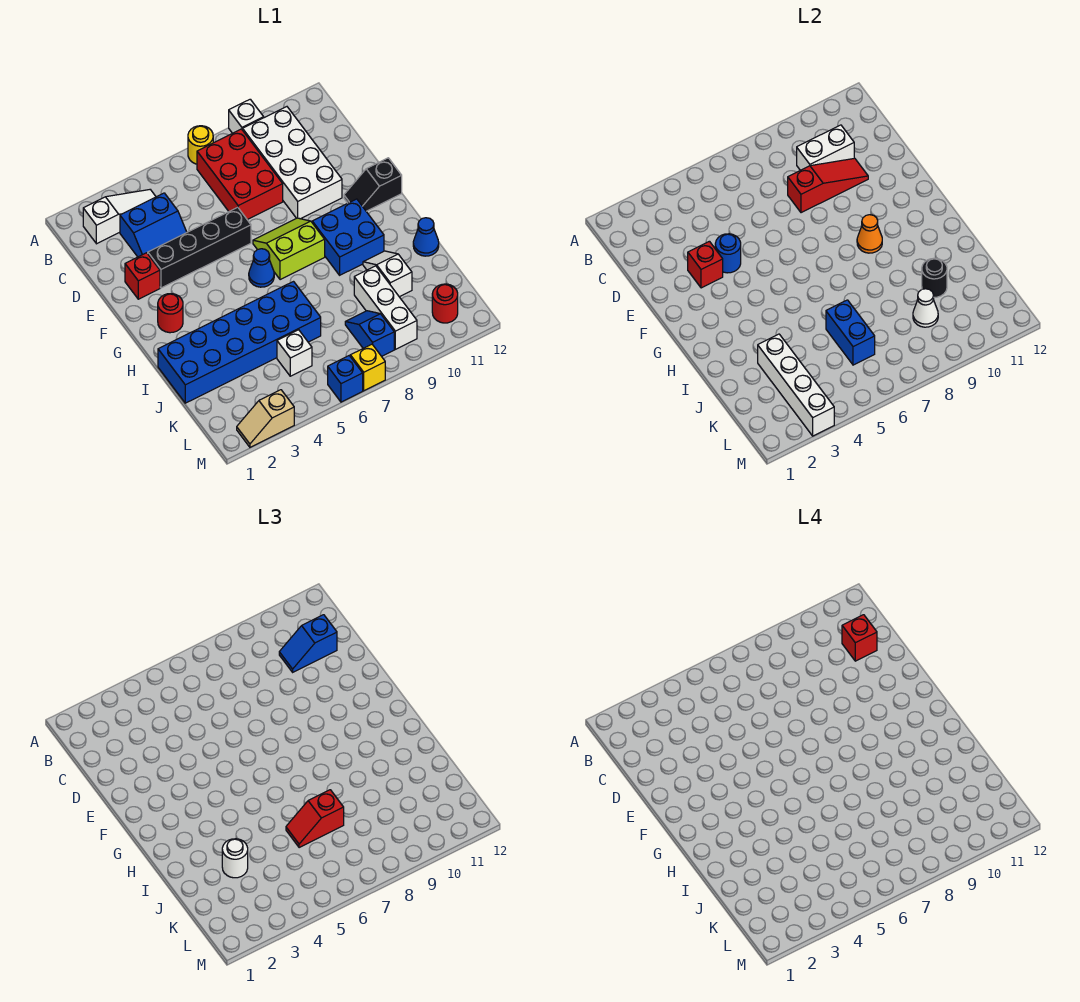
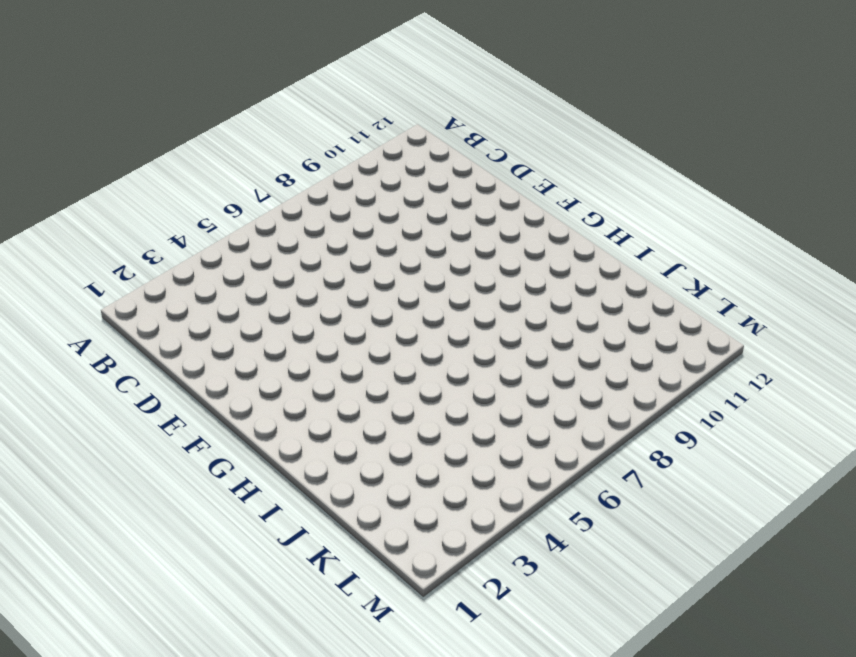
none -> yellow 1x1 round brick [188,126,213,164]
none -> white 1x1 brick [229,99,264,133]
none -> white 1x3 slope [83,190,156,244]
none -> red 2x3 brick [197,129,283,220]

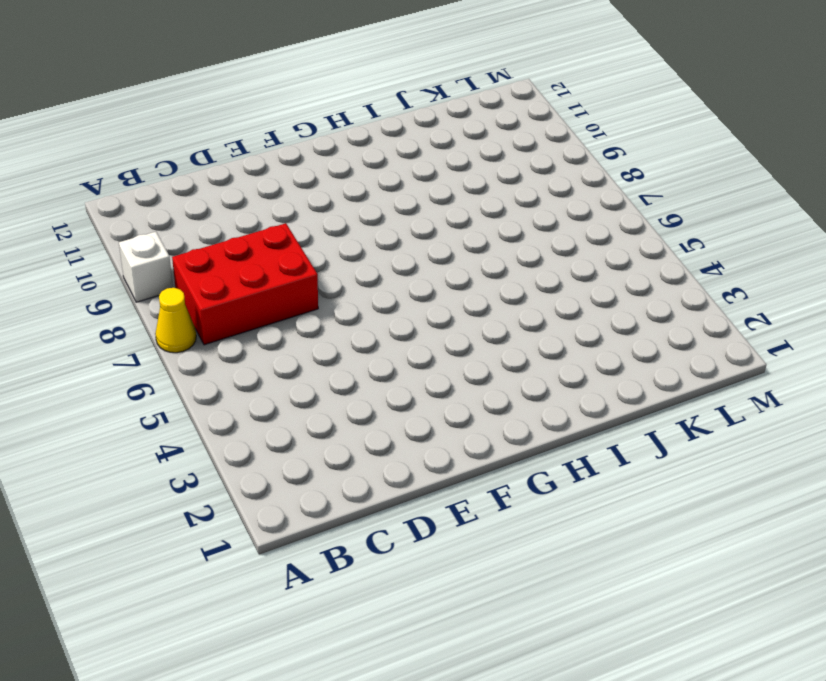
yellow 1x1 cone [155,288,196,353] -> yellow 1x1 round brick [188,126,213,164]
none -> white 1x3 slope [83,190,156,244]
none -> white 2x4 brick [243,107,342,219]
none -> blue 2x2 slope [120,193,187,257]
none -> red 1x1 brick [125,253,160,299]

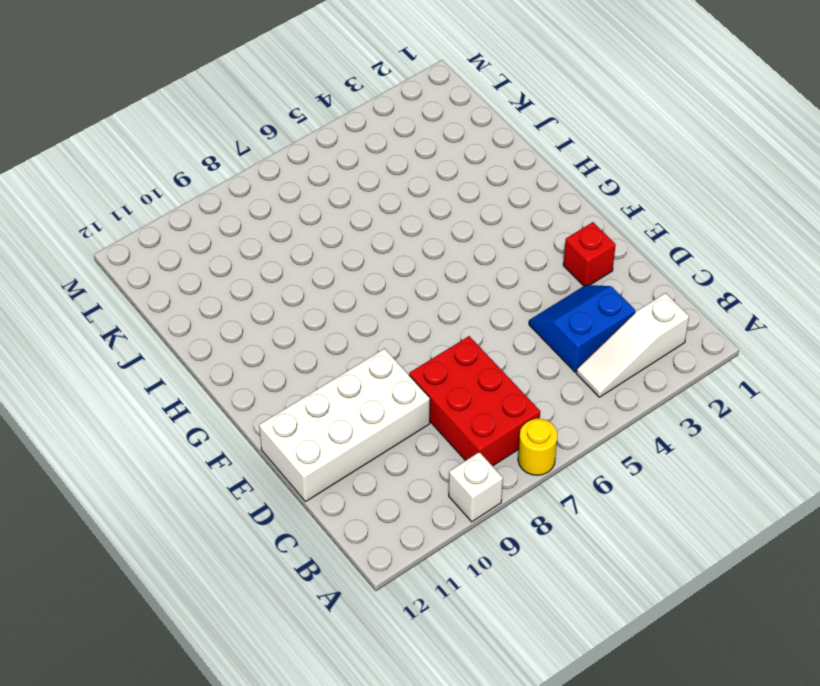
white 2x4 brick [259,349,430,502] -> white 2x4 brick turned to [243,107,342,219]
none -> black 1x4 brick [148,207,251,288]
none -> lime 2x2 slope [253,218,325,280]
none -> black 1x2 slope [344,158,402,211]
none -> red 1x1 round brick [158,294,183,333]

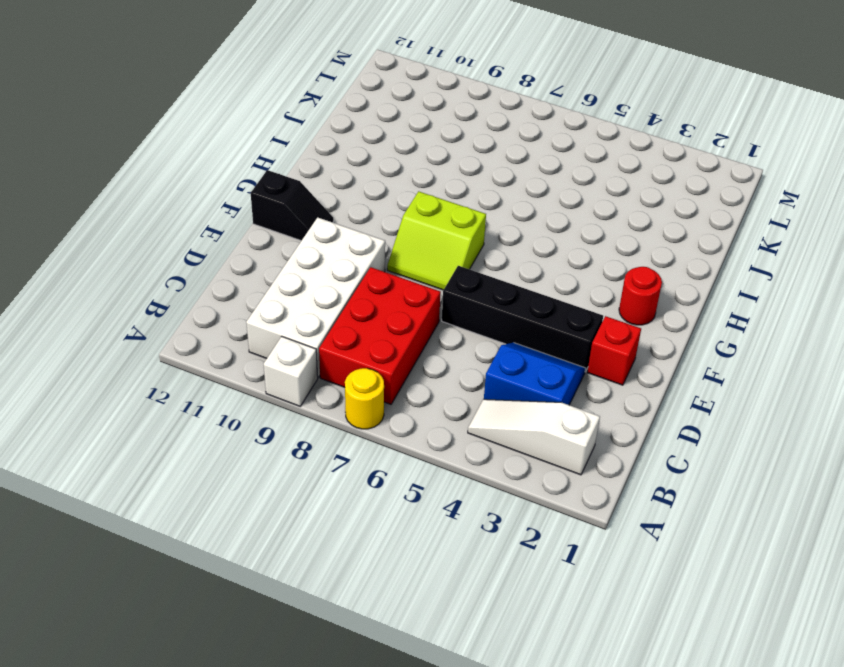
none -> blue 1x1 cone [249,249,274,287]
none -> blue 2x2 brick [312,199,384,275]
none -> blue 2x6 brick [158,282,321,403]
none -> white 1x2 slope [363,251,412,297]

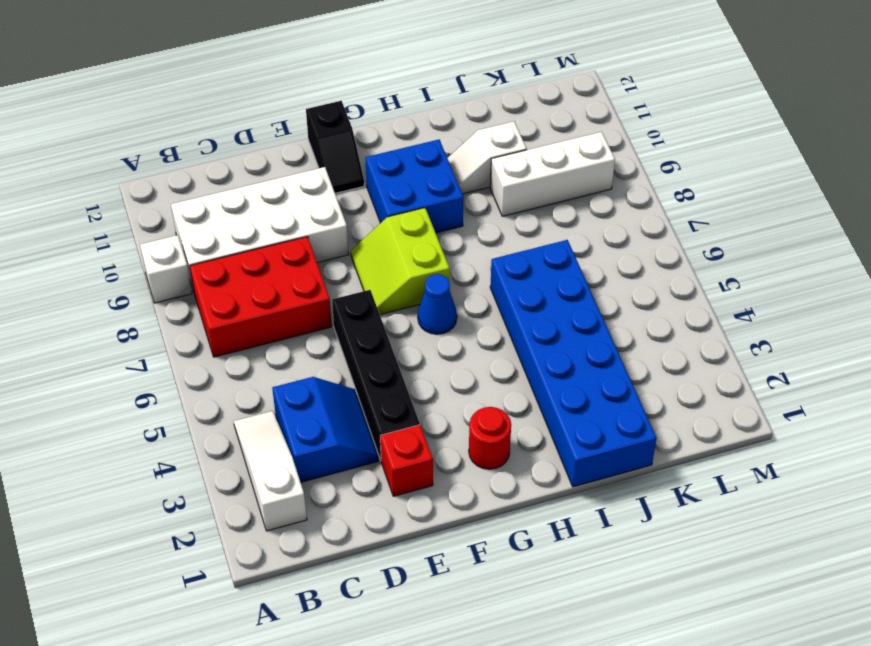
none -> yellow 1x1 round brick [188,126,213,164]
none -> blue 1x1 cone [413,218,439,256]
none -> white 1x1 brick [277,330,312,376]
none -> blue 1x2 slope [345,311,394,356]

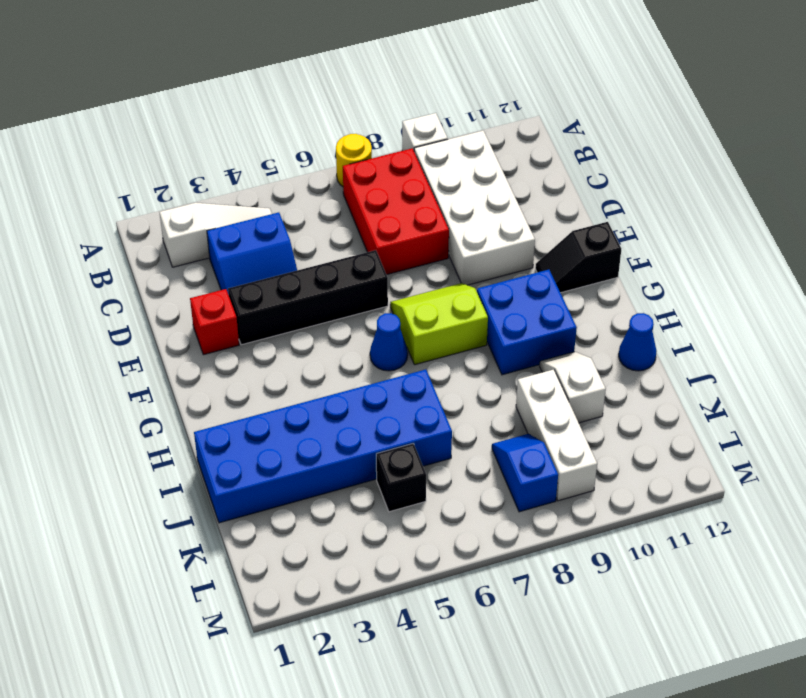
black 1x1 brick [376,443,426,512] -> white 1x1 brick [277,330,312,376]
none -> red 1x1 round brick [158,294,183,333]
none -> red 1x1 round brick [432,284,458,323]
none -> tan 1x2 slope [237,390,294,447]
none -> blue 1x1 brick [328,356,363,402]

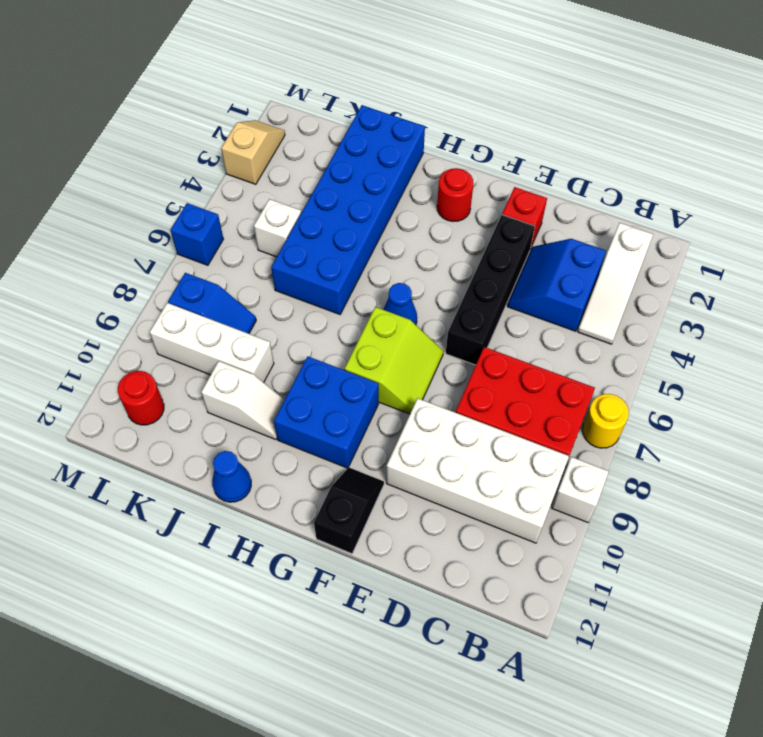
none -> yellow 1x1 brick [350,344,385,391]
none -> white 1x2 brick [797,125,854,170]
none -> red 1x3 slope [788,158,868,213]
none -> red 1x1 brick [688,241,723,288]

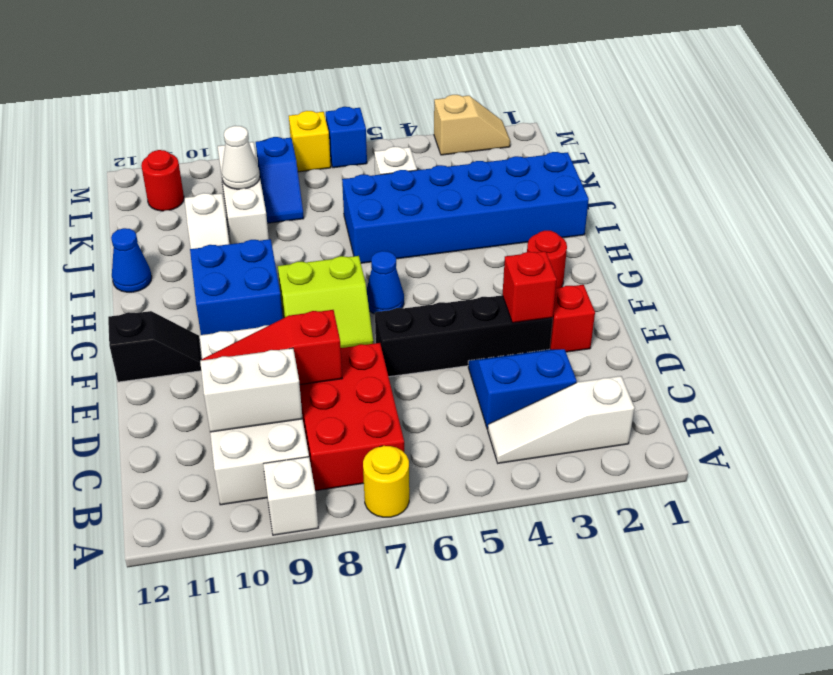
none -> blue 1x1 round brick [715,234,741,273]
none -> orange 1x1 cone [857,215,882,253]
none -> white 1x4 brick [758,334,834,436]
none -> blue 1x2 brick [826,300,875,365]

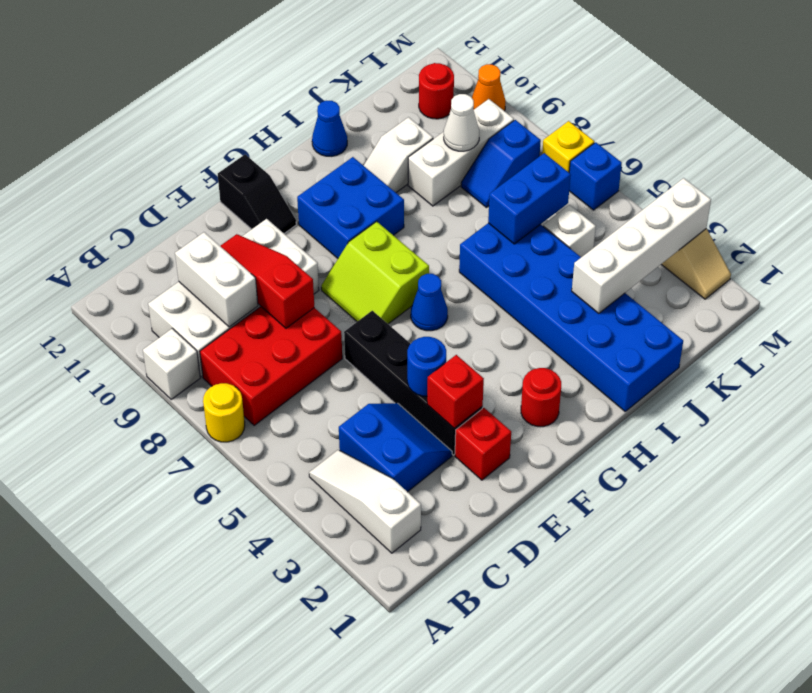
orange 1x1 cone [472,64,506,111] -> orange 1x1 cone moved to [857,215,882,253]
none -> black 1x1 round brick [922,258,947,297]
none -> blue 1x2 slope [279,615,337,672]
none -> white 1x1 round brick [222,839,248,878]
none -> red 1x2 slope [286,790,344,848]

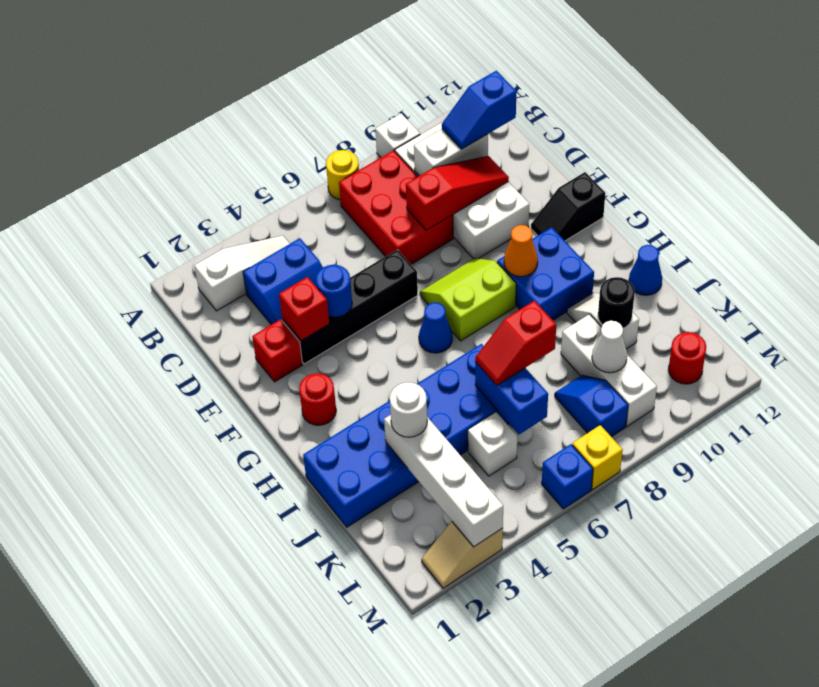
none -> red 1x1 brick [842,615,877,661]

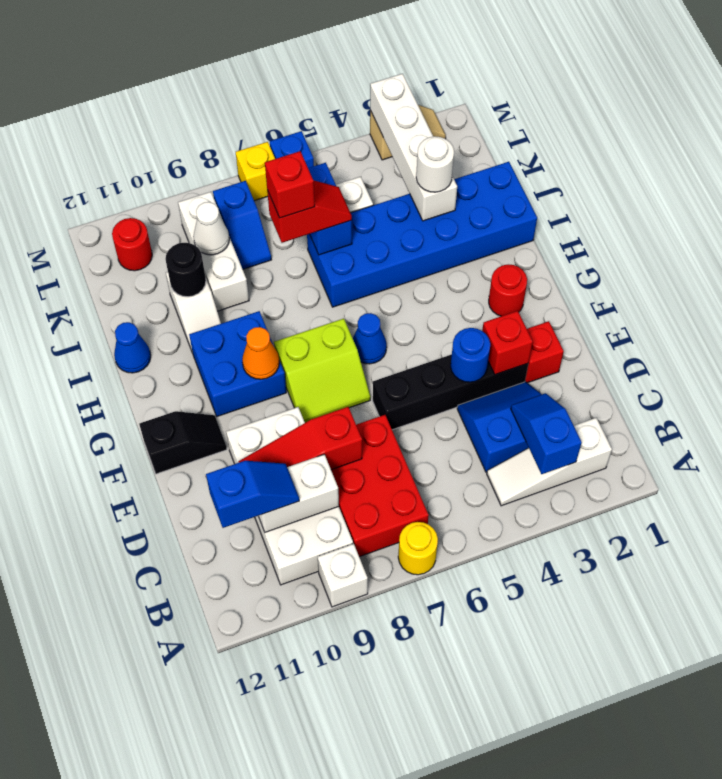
blue 1x2 slope [511,393,582,474] -> none
red 1x1 brick [265,151,315,218] -> red 1x1 brick moved to [842,615,877,661]

